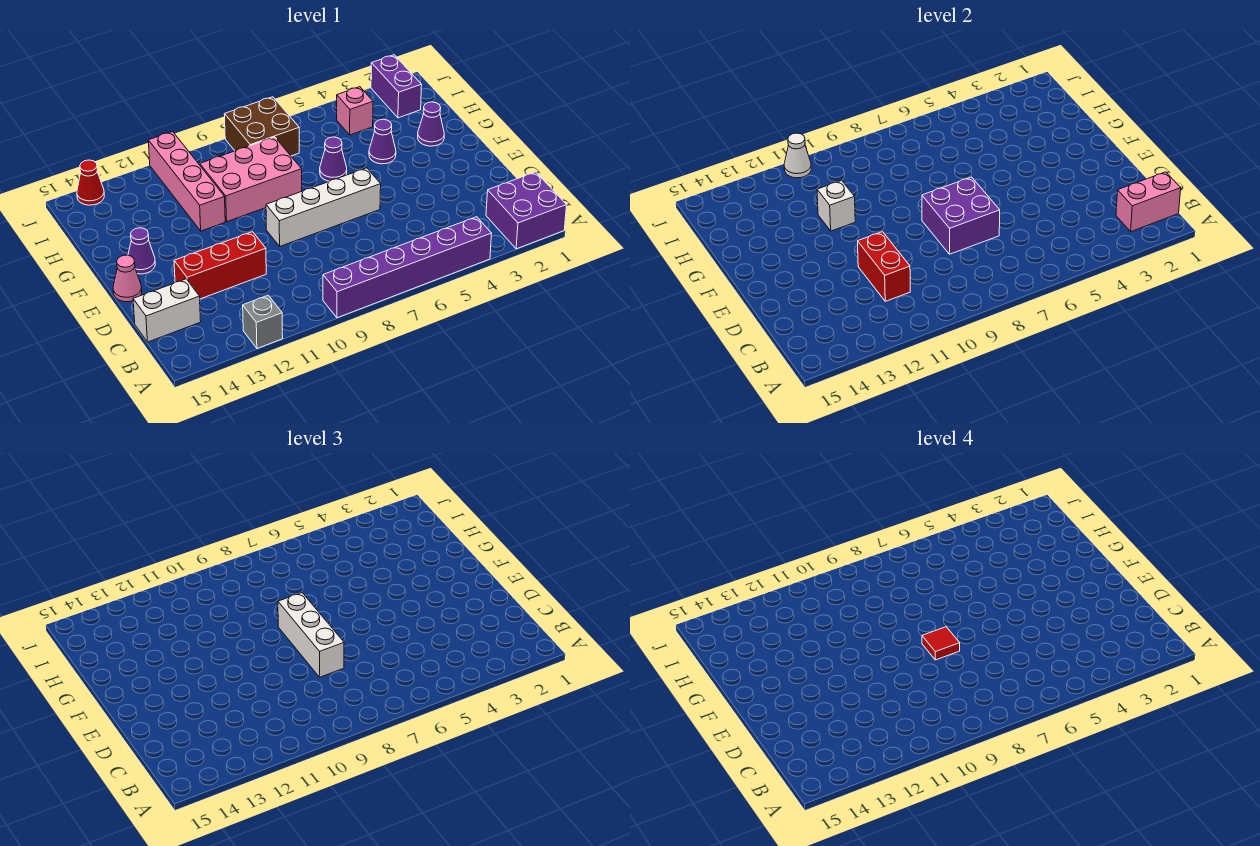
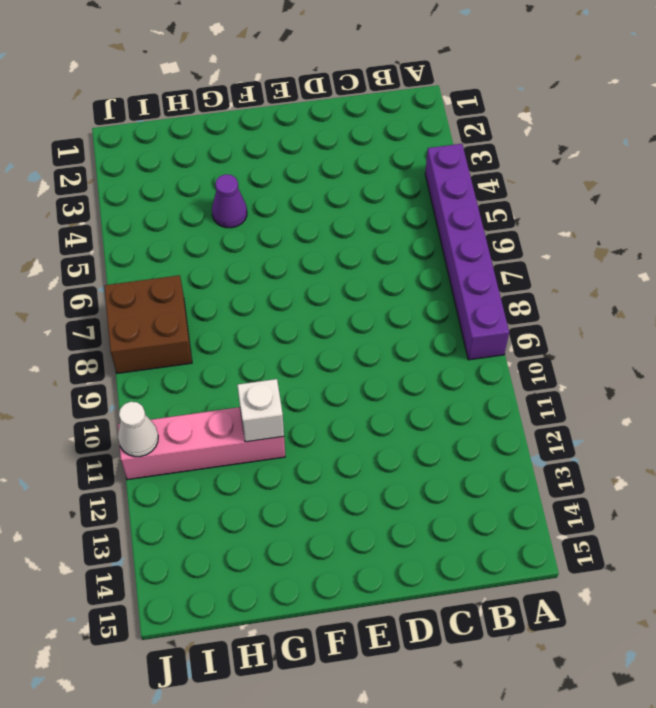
none -> purple 2x2 brick [486,172,567,249]
none -> grey 1x1 brick [243,295,283,348]
none -> white 1x2 brick [133,279,201,342]

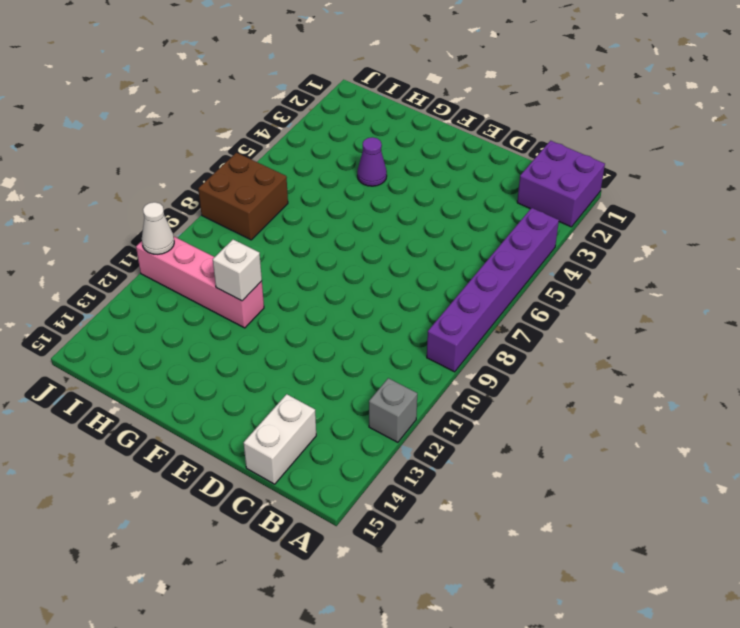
none -> red 1x3 brick [174,232,266,299]
none -> white 1x4 brick [266,168,381,246]
none -> pink 1x1 cone [113,255,142,302]

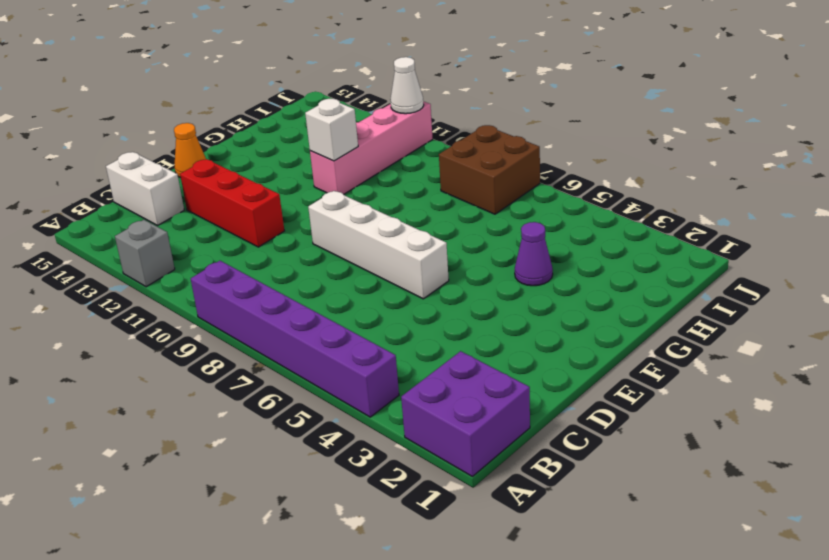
orange 1x1 cone [174,123,206,178] -> pink 1x1 cone [113,255,142,302]
none -> purple 1x1 cone [128,228,155,274]
none -> purple 1x1 cone [418,102,444,146]
none -> purple 1x1 cone [320,137,347,181]

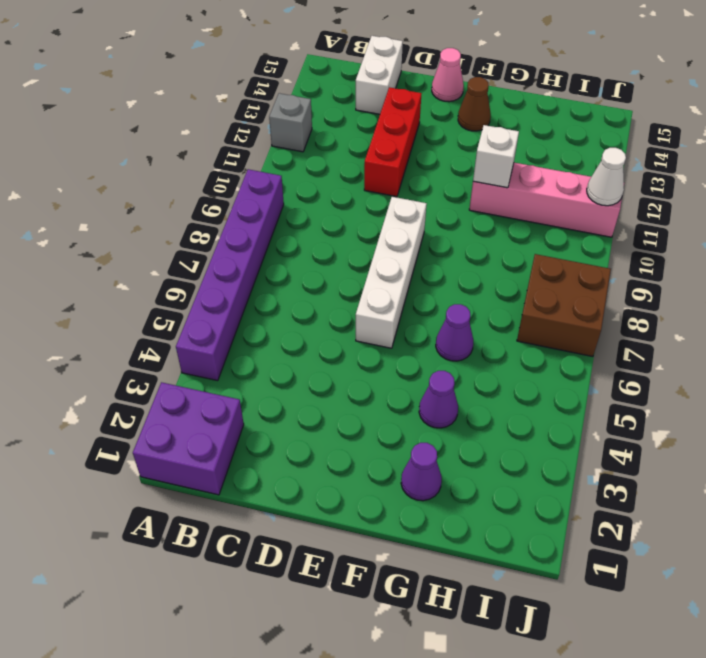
brown 1x1 cone [458,77,491,131] -> purple 1x1 cone [128,228,155,274]
none -> pink 2x3 brick [200,137,302,222]
none -> purple 1x2 brick [371,55,422,118]
none -> pink 1x1 brick [337,87,373,135]

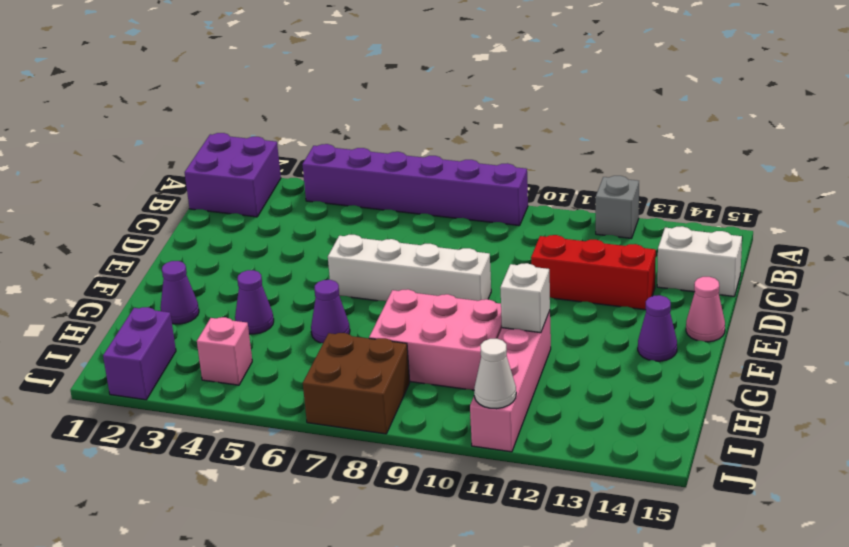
none -> red 1x1 cone [77,160,104,205]
none -> pink 1x2 brick [1116,172,1181,232]
none -> red 1x2 brick [858,232,910,301]

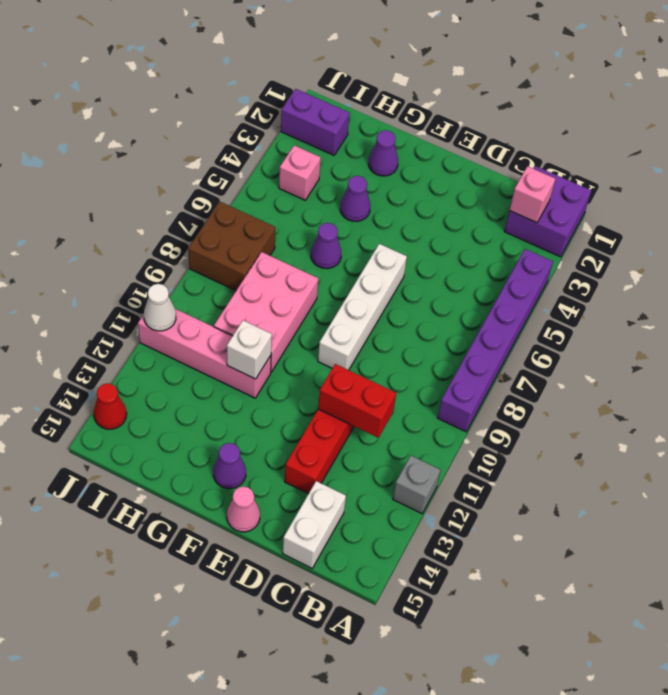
pink 1x1 brick [509,166,555,223] -> pink 1x2 brick [1116,172,1181,232]
none -> purple 2x2 brick [922,177,1000,254]
none -> white 1x3 brick [278,593,344,677]
none -> red 1x1 tile [922,627,960,660]

